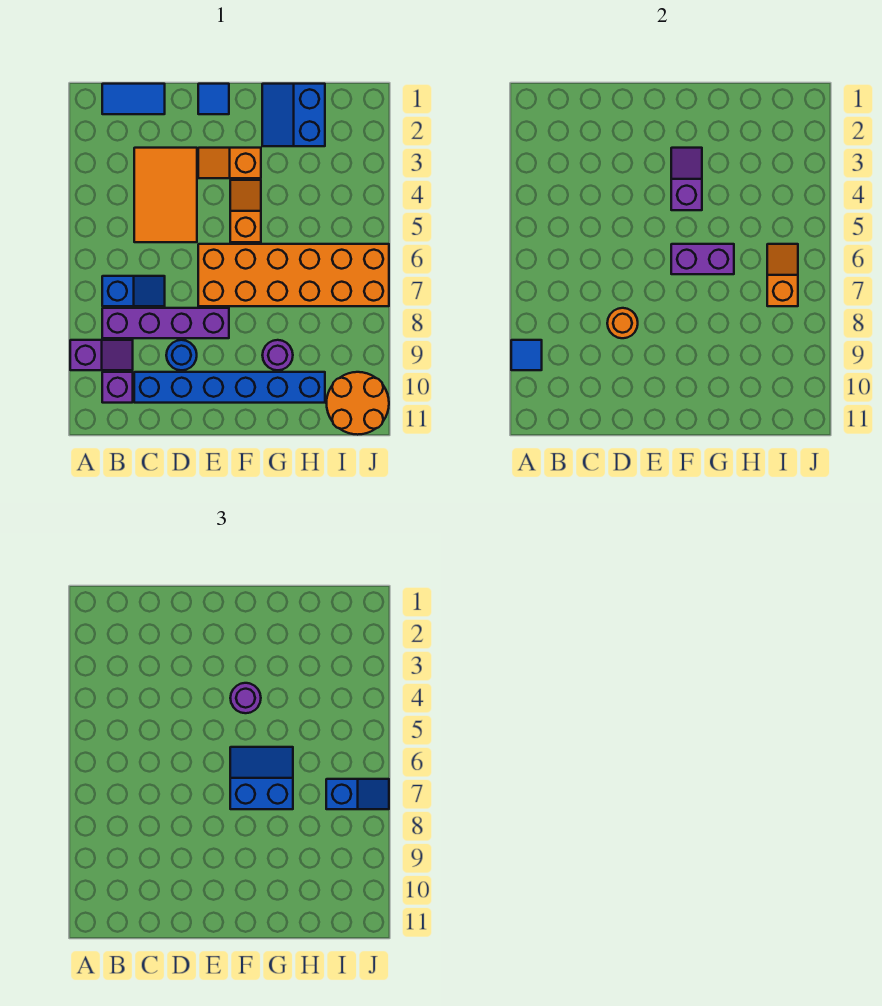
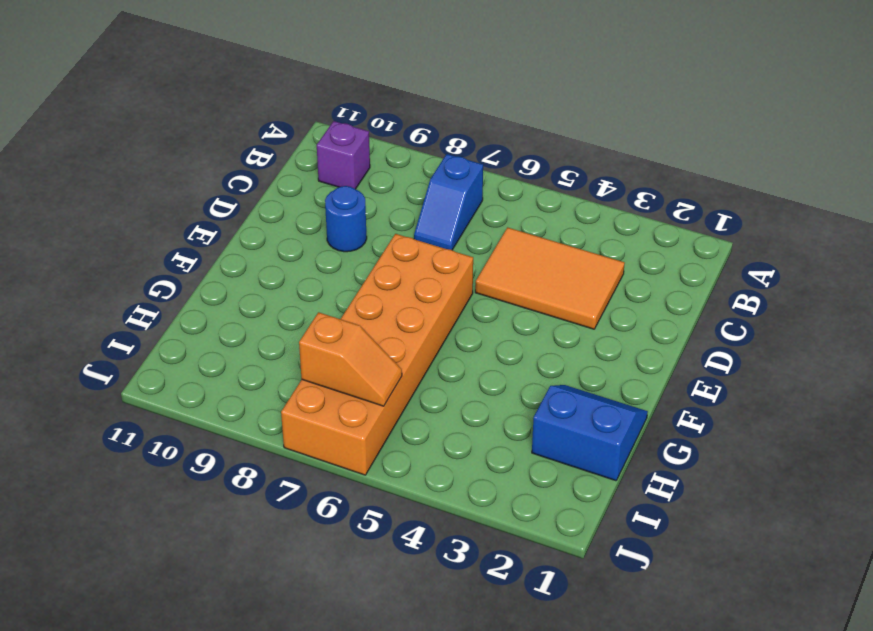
none -> purple 1x2 slope [70,340,133,370]
none -> blue 1x2 tile [102,84,165,114]
none -> purple 1x4 brick [102,308,229,338]

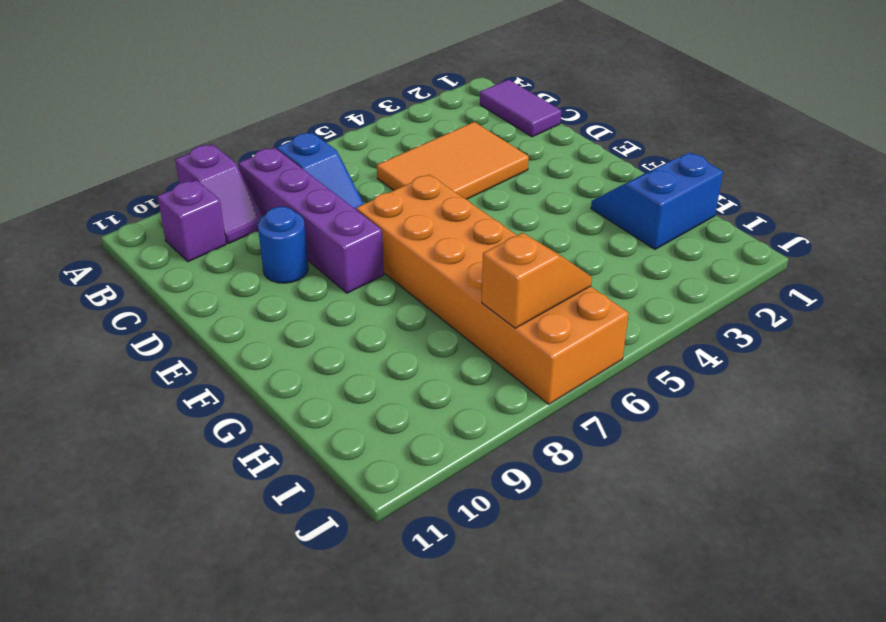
purple 1x2 tile [480,80,561,137] -> blue 1x2 tile [102,84,165,114]
none -> blue 1x6 brick [134,372,325,403]
none -> blue 1x1 tile [198,84,229,114]
none -> orange 1x2 slope [198,148,261,178]

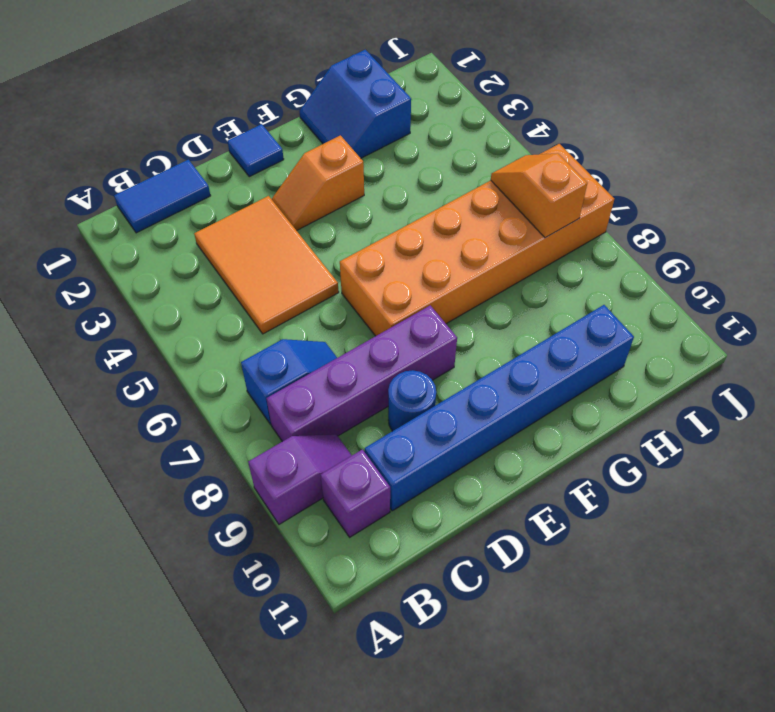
none -> orange 1x2 slope [230,180,261,242]
none -> purple 1x1 round brick [262,340,293,370]
none -> orange 2x2 round brick [326,372,389,435]

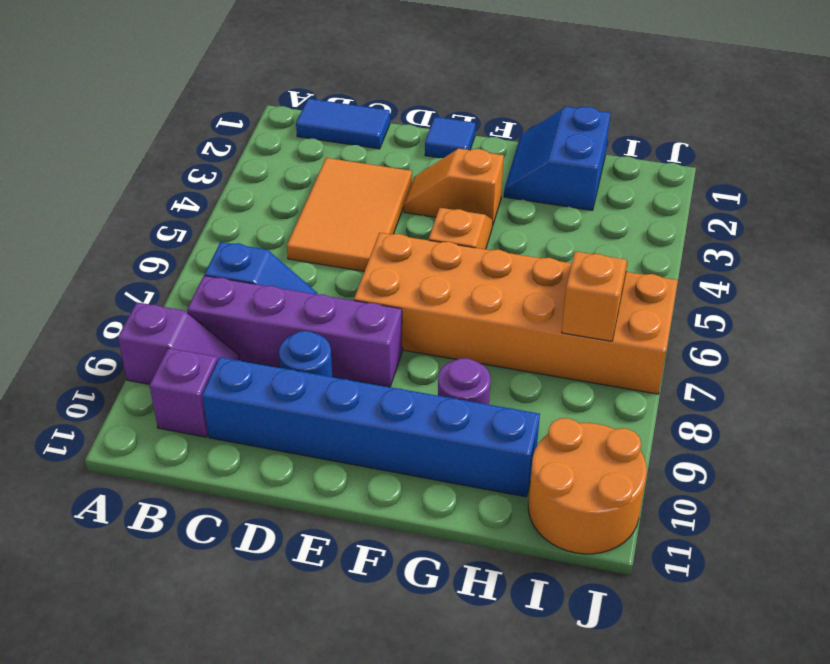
none -> blue 1x1 tile [511,340,542,370]
none -> orange 1x1 round brick [607,308,638,338]
none -> purple 1x2 slope [671,148,702,210]

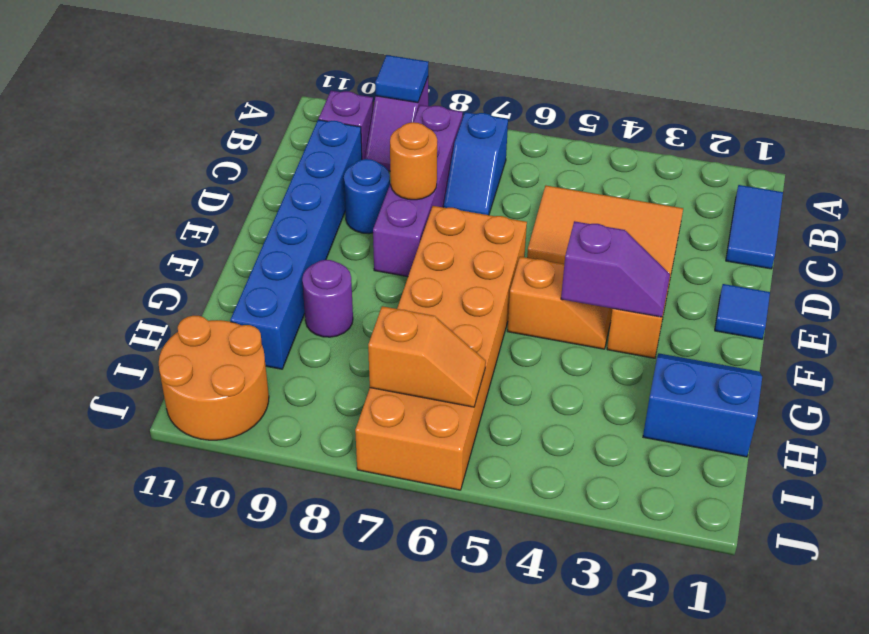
none -> purple 1x2 brick [671,244,734,274]
none -> purple 1x1 round brick [230,683,261,713]
none -> blue 2x2 slope [230,747,293,809]

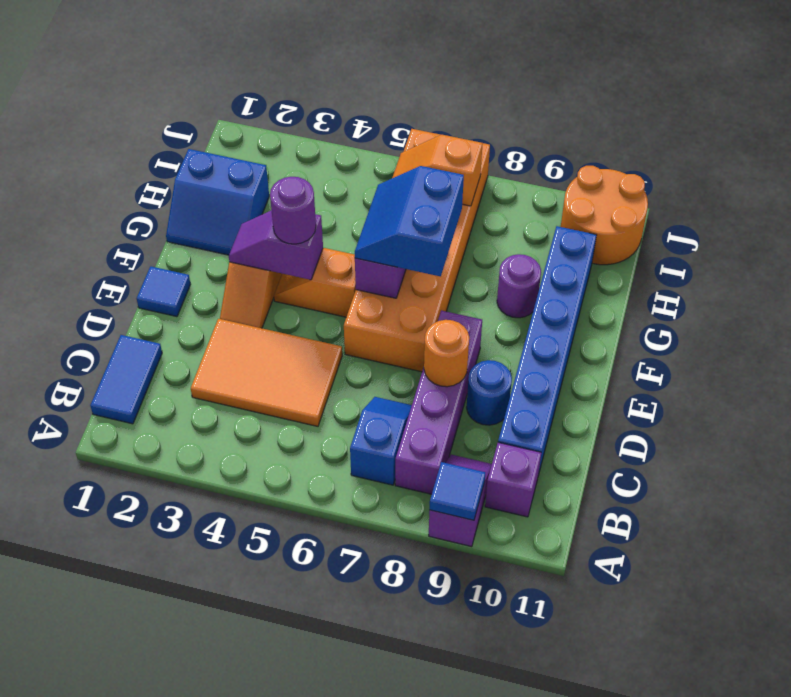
none -> blue 1x2 slope [326,779,389,809]

